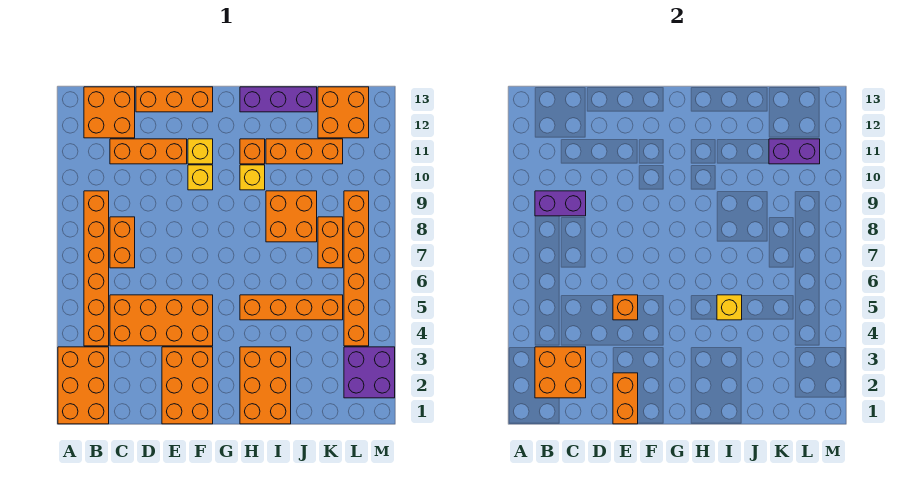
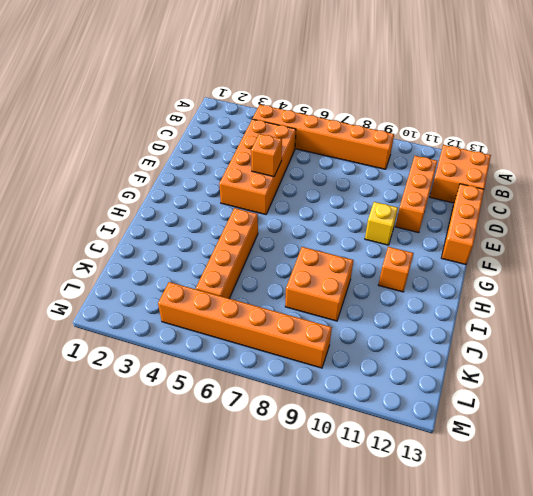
none -> orange 2x3 brick [58,347,109,424]
none -> orange 1x2 brick [110,217,135,268]
none -> orange 2x3 brick [162,347,213,424]

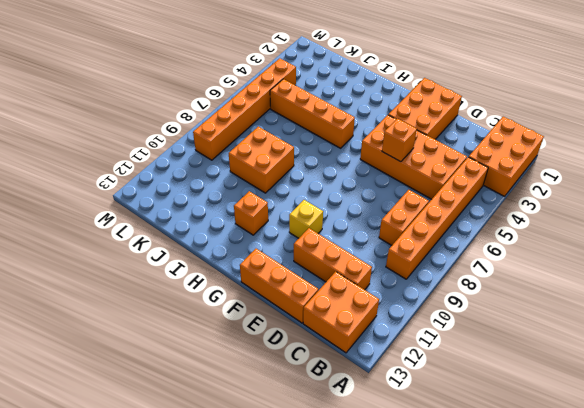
none -> yellow 1x1 brick [188,139,213,164]
none -> orange 2x3 brick [240,347,291,424]
none -> yellow 1x1 brick [240,165,265,190]

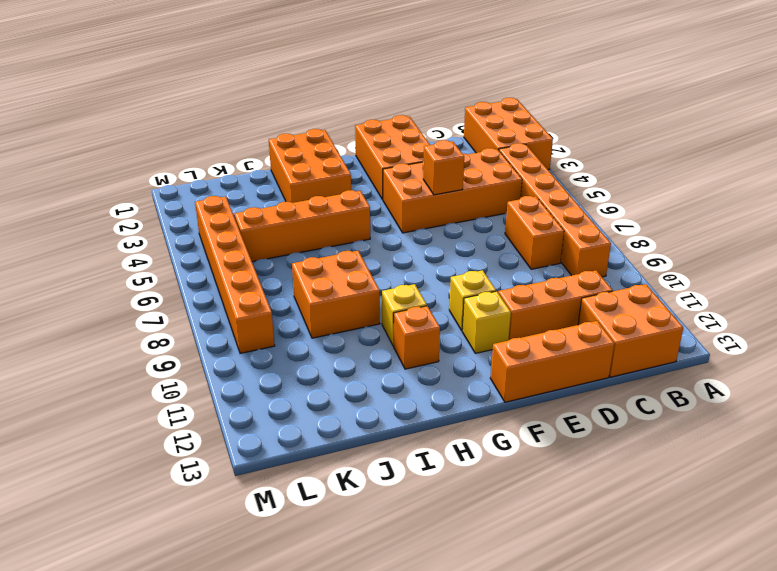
none -> purple 1x3 brick [240,87,317,112]
none -> orange 1x3 brick [266,139,343,164]
none -> orange 1x2 brick [318,217,343,268]

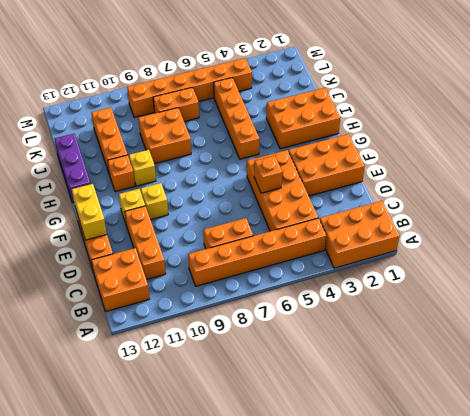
yellow 1x2 brick [72,184,107,240] -> none
none -> orange 2x2 brick [318,87,369,138]
none -> purple 2x2 brick [344,347,395,398]
none -> orange 2x2 brick [535,347,586,398]

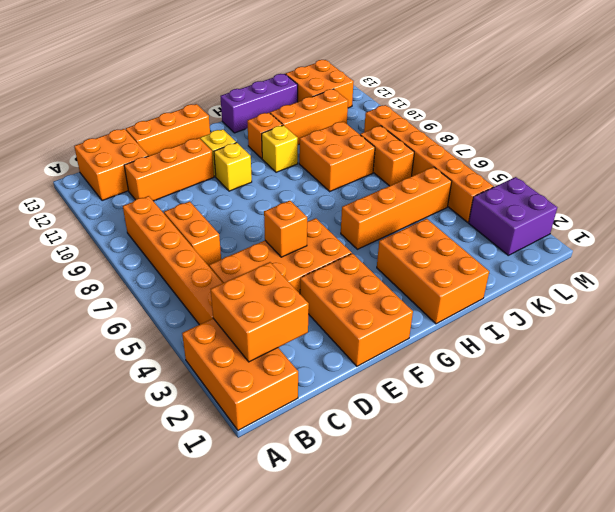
none -> purple 1x2 brick [535,191,586,216]
none -> orange 1x2 brick [613,373,638,424]
none -> yellow 1x1 brick [717,295,742,320]

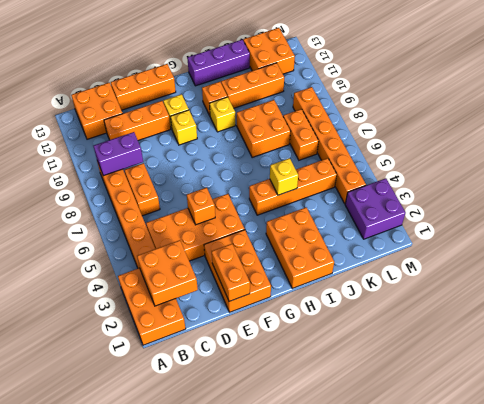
none -> purple 1x2 brick [769,139,820,164]

